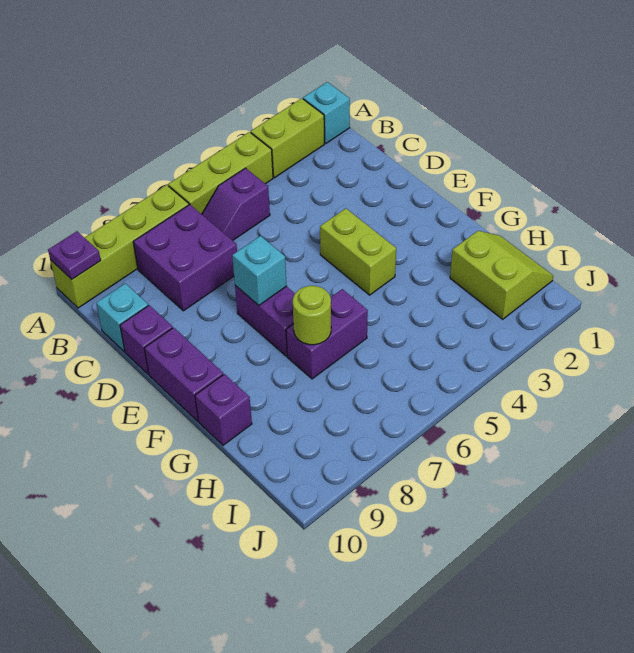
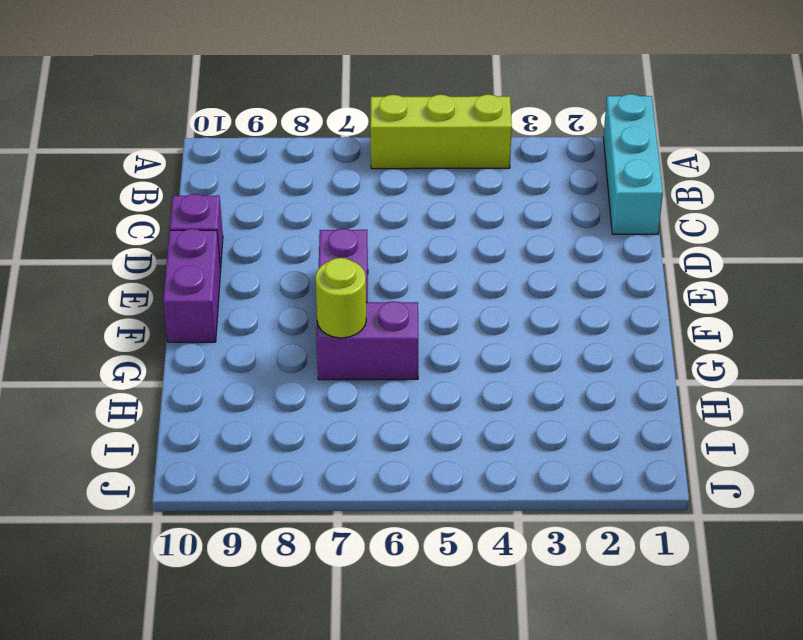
cyan 1x3 brick [603,94,663,234] -> cyan 1x1 brick [303,82,350,143]
none -> lime 1x2 brick [251,98,325,178]
none -> lime 1x4 brick [50,185,189,308]
none -> purple 1x2 slope [202,168,270,241]

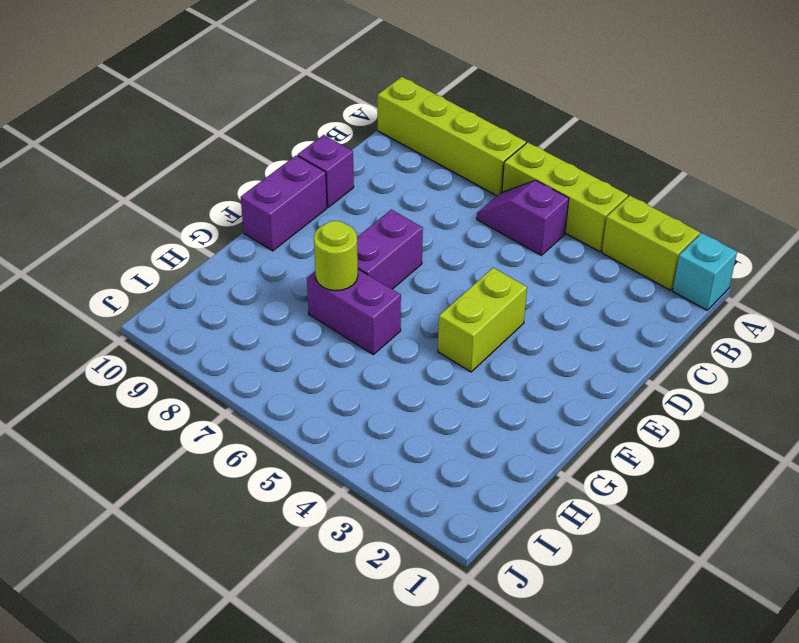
none -> purple 2x2 brick [133,205,237,311]
none -> cyan 1x1 brick [96,283,148,352]
none -> purple 1x1 brick [195,374,252,445]

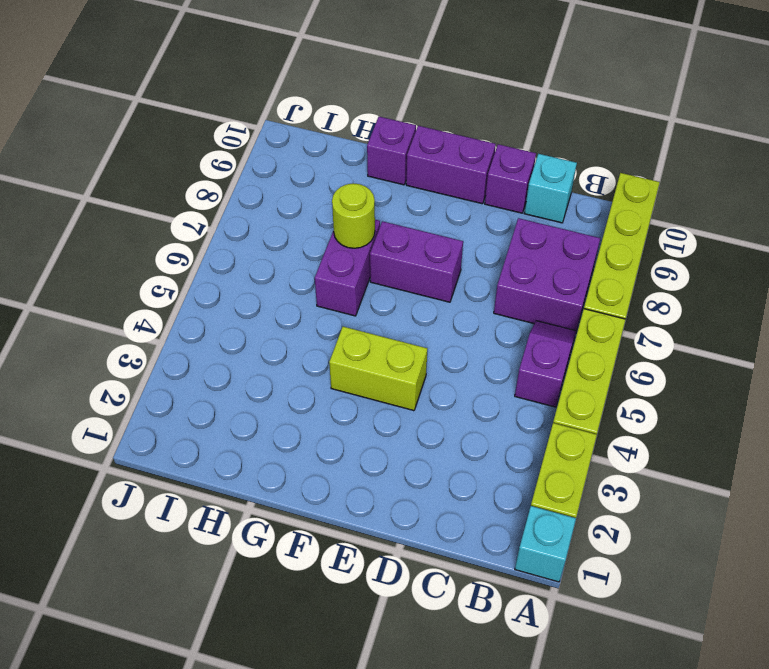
none -> lime 2x2 slope [450,231,553,319]
none -> purple 1x1 plate [48,231,101,279]
none -> cyan 1x1 brick [232,236,287,305]

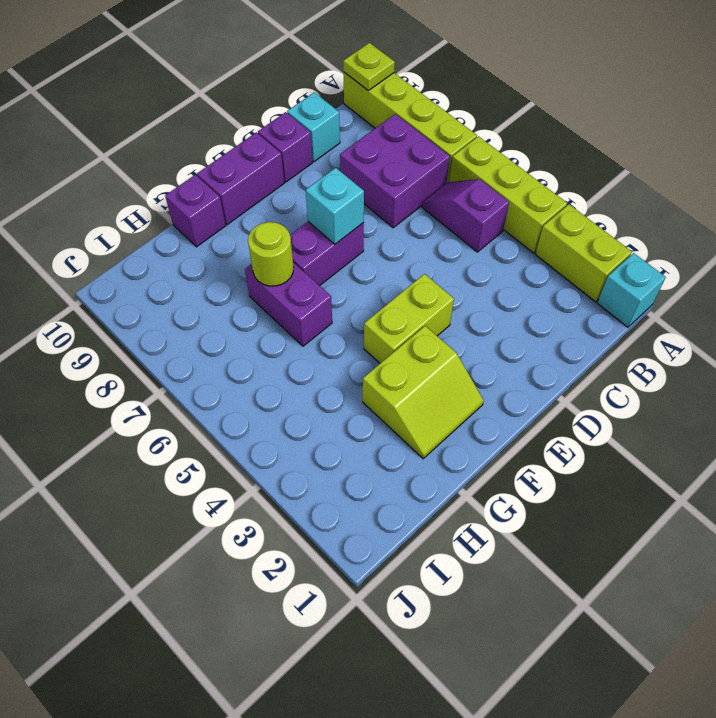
lime 1x1 plate [343,43,395,90] -> purple 1x1 plate [48,231,101,279]
lime 2x2 slope [363,326,484,459] -> lime 2x2 slope moved to [450,231,553,319]

